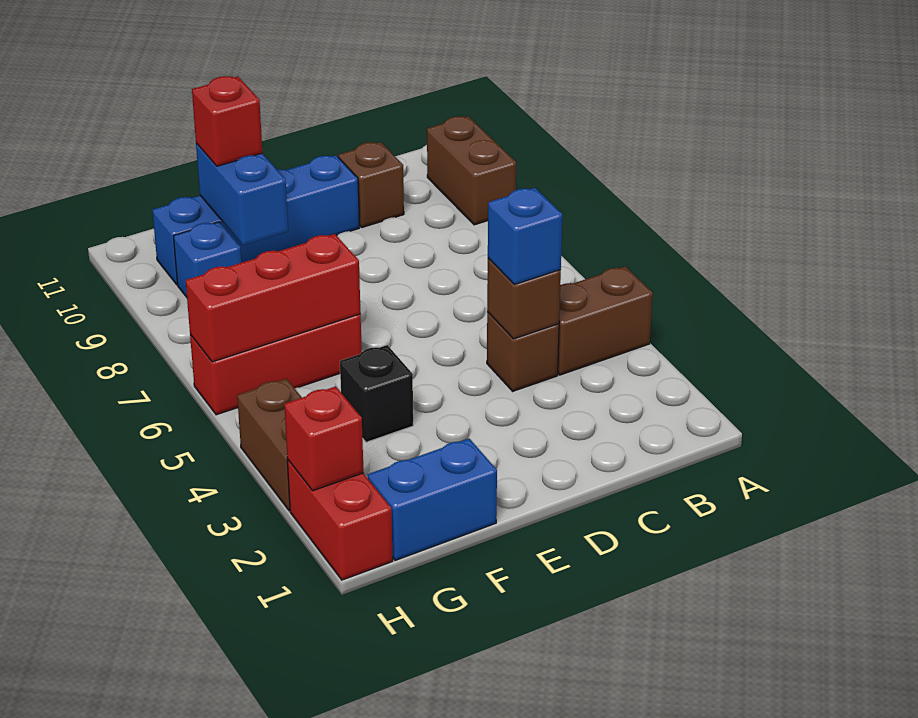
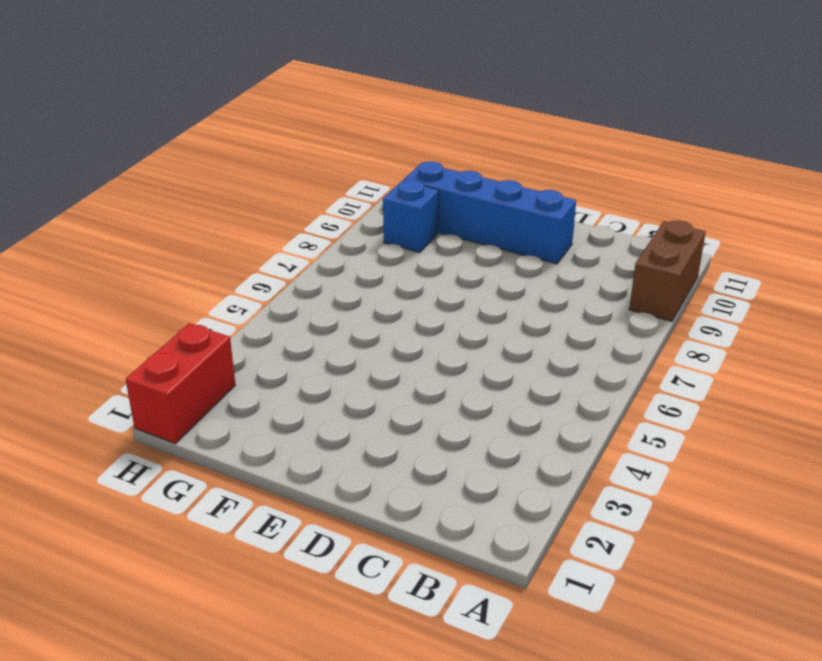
none -> brown 1x2 brick [558,266,653,375]
none -> brown 1x1 brick [487,312,559,391]
none -> brown 1x1 brick [338,142,404,227]

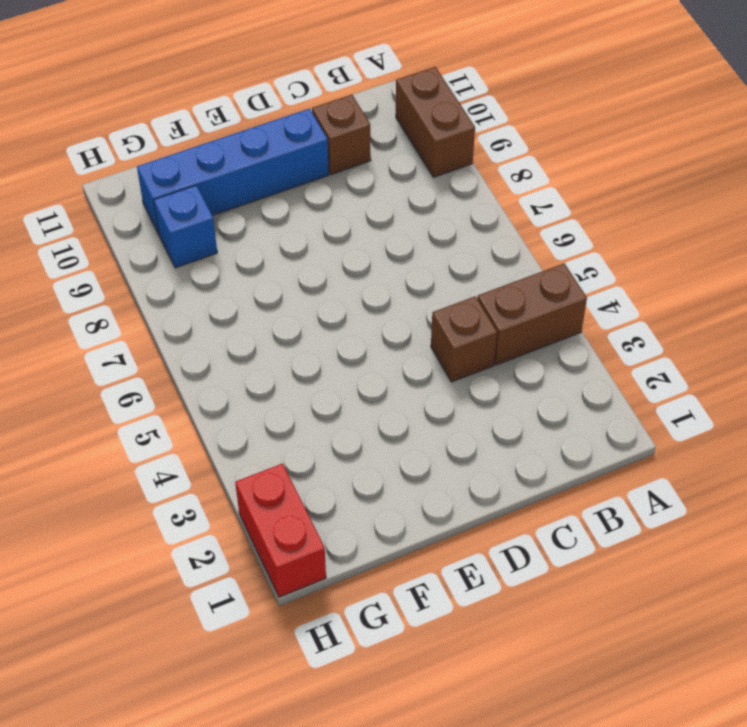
none -> blue 1x2 brick [367,439,497,560]
none -> black 1x1 brick [340,345,413,442]
none -> red 1x3 brick [190,314,362,415]

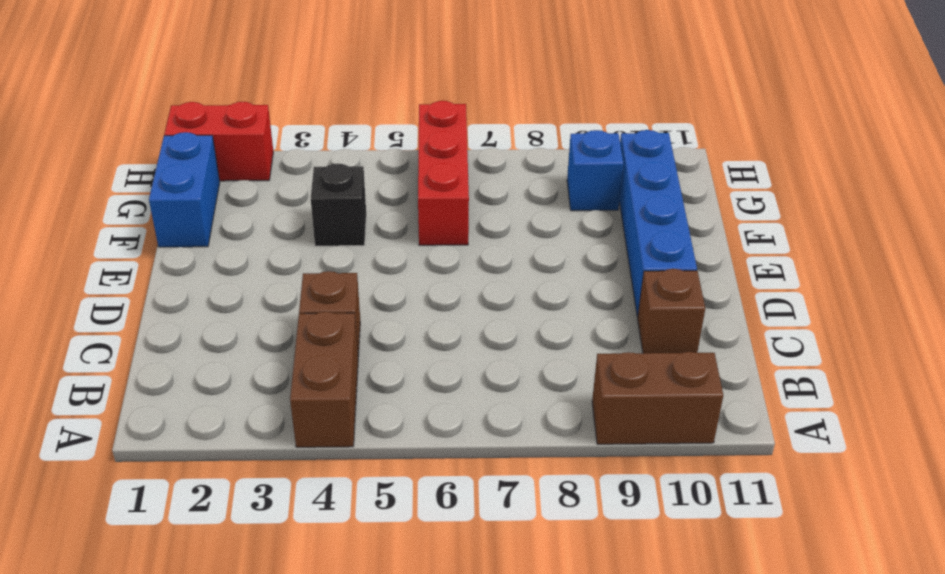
none -> brown 1x2 brick [237,379,302,511]
none -> brown 1x1 brick [487,258,561,339]
none -> red 1x3 brick [186,234,361,362]

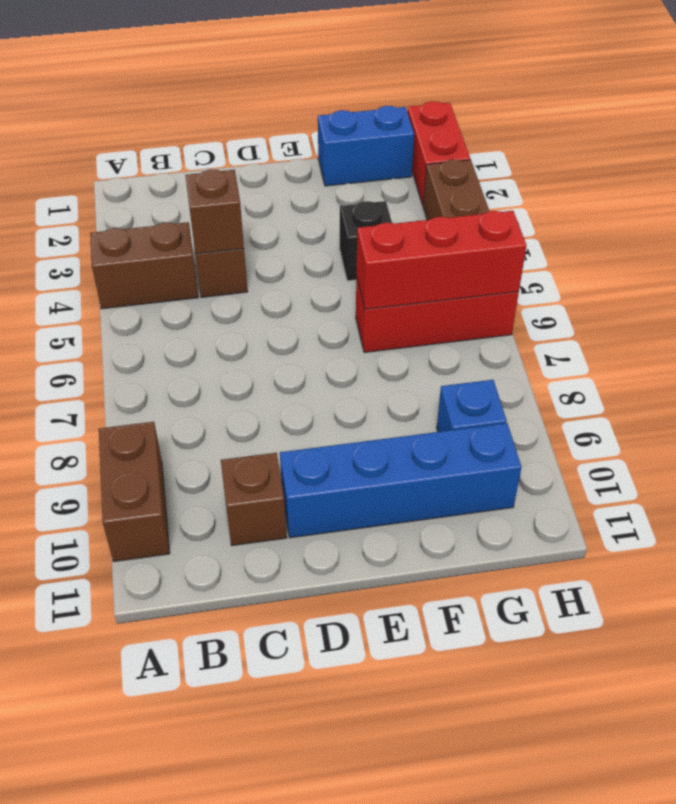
none -> blue 1x2 brick [196,143,288,245]
none -> red 1x1 brick [284,386,364,491]
none -> blue 1x1 brick [488,188,562,285]

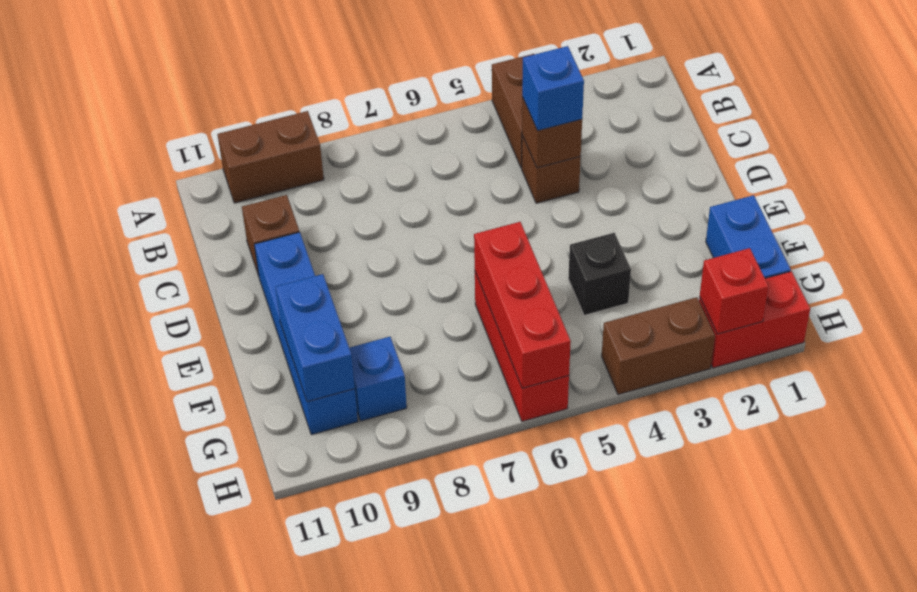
blue 1x2 brick [276,274,355,402] -> blue 1x2 brick turned to [196,143,288,245]
none -> red 1x1 brick [192,76,262,166]

